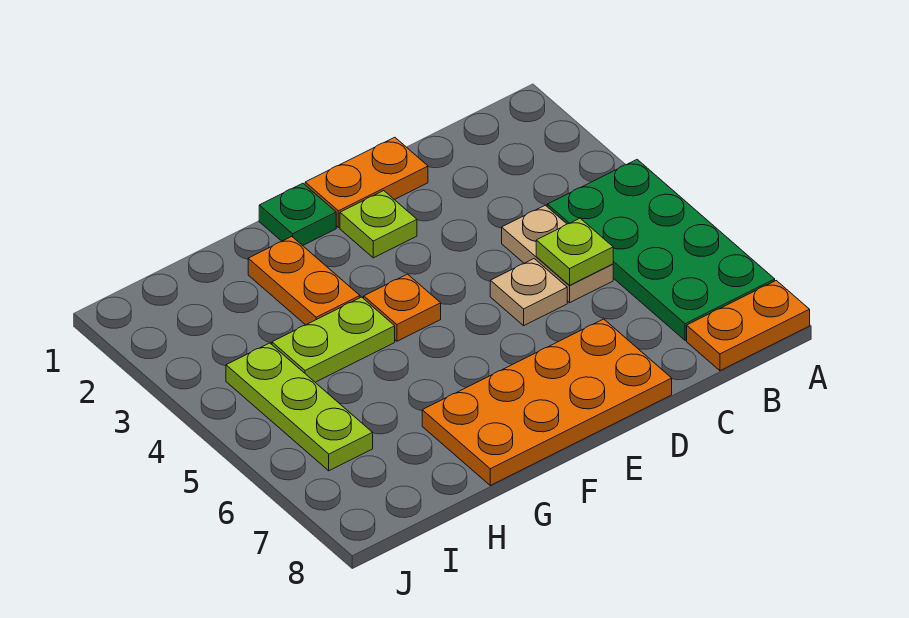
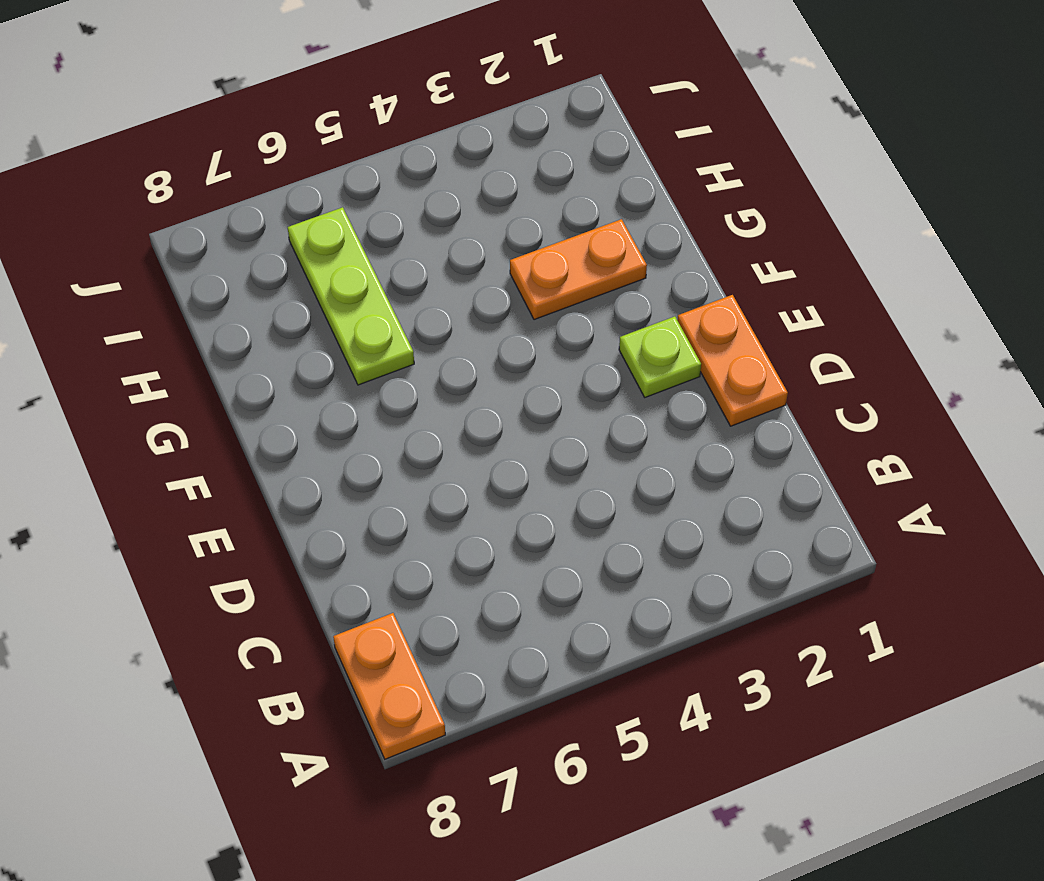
lime 1x3 plate [288,207,414,385] -> lime 1x3 plate turned to [226,343,373,471]
none -> green 2x4 plate [547,160,775,340]
none -> tan 1x2 plate [502,205,613,303]
none -> tan 1x1 plate [490,259,567,326]

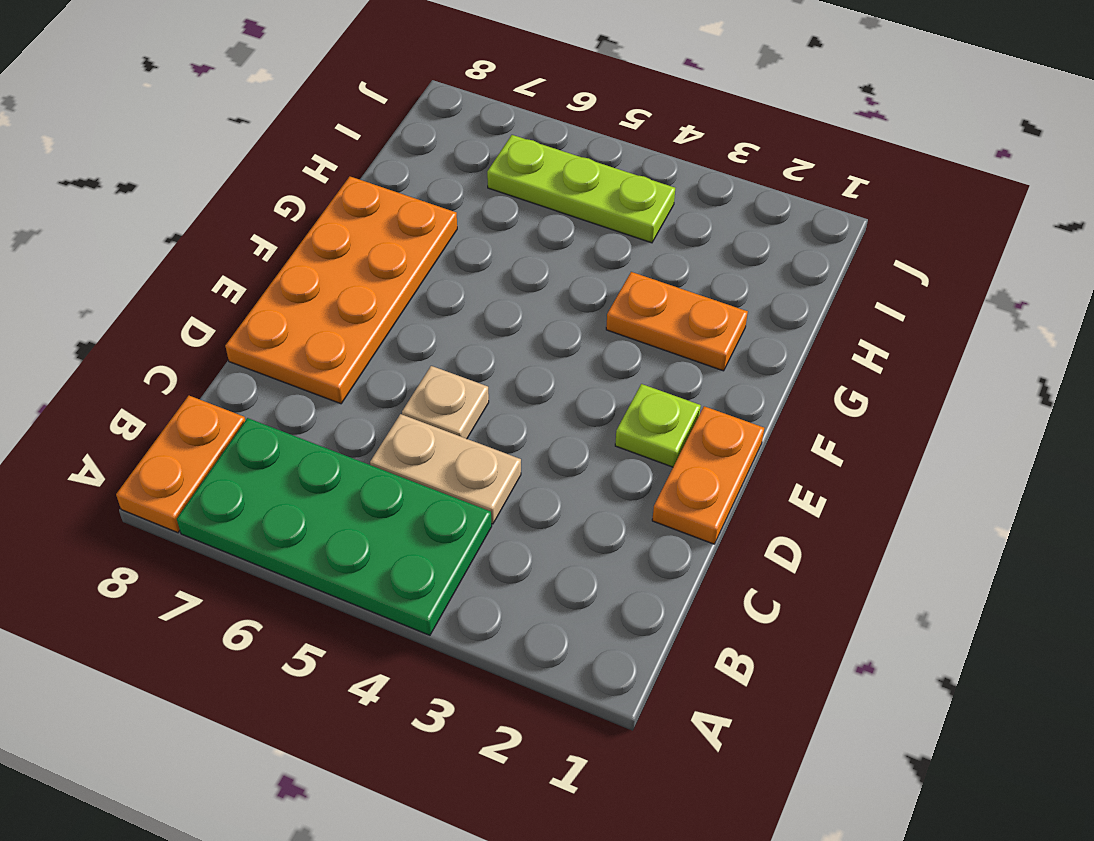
none -> green 1x1 plate [259,183,336,246]
none -> orange 1x1 plate [364,274,441,341]
none -> lime 1x2 plate [272,297,395,382]

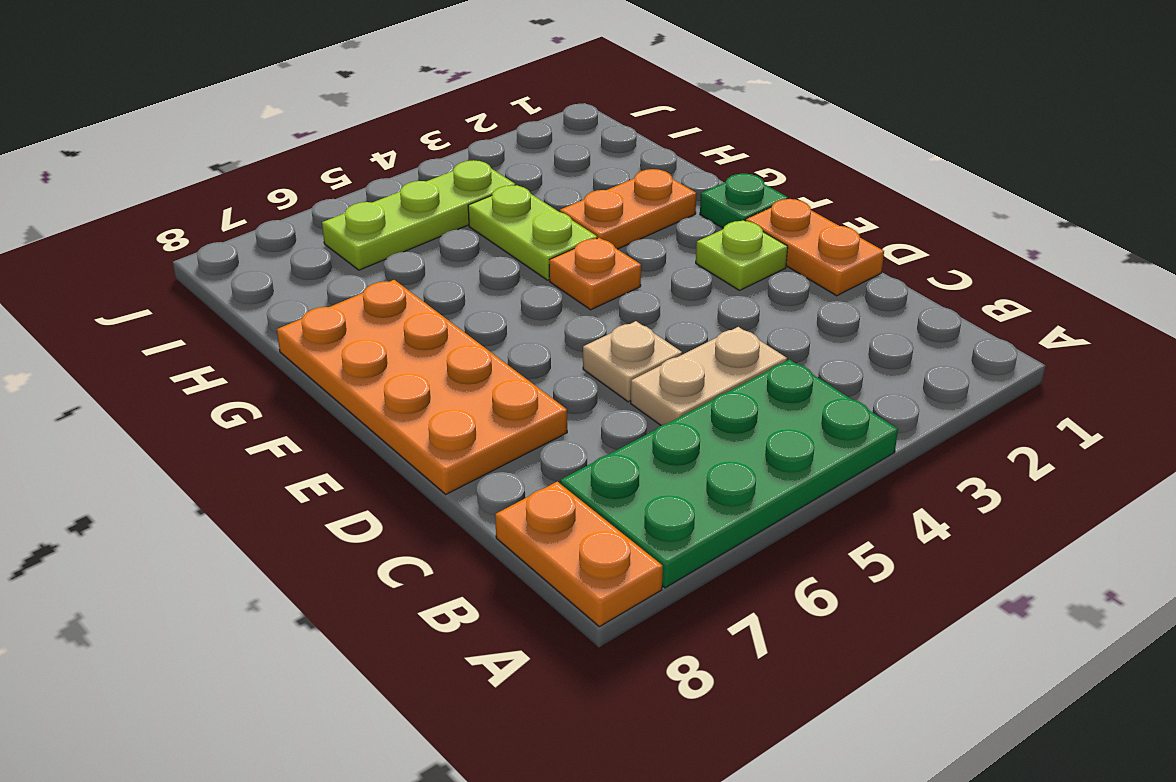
none -> lime 1x1 plate [536,218,613,285]

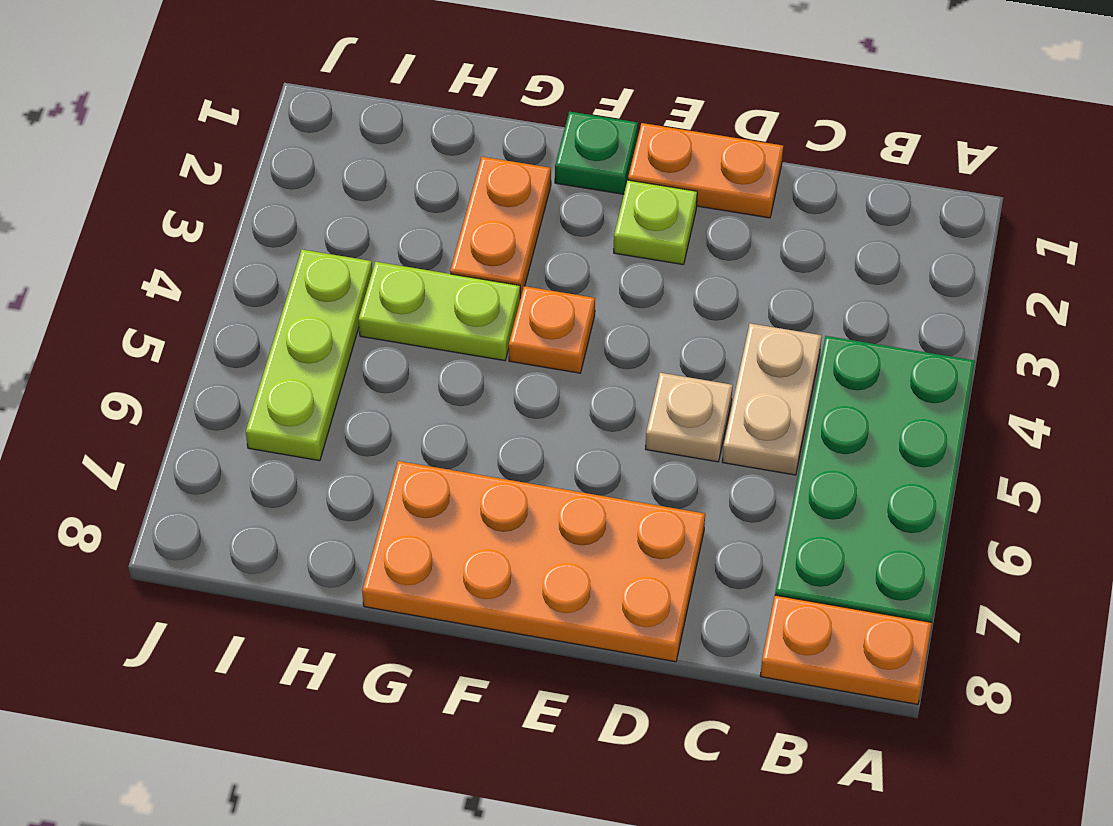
none -> lime 1x1 plate [536,218,613,285]

